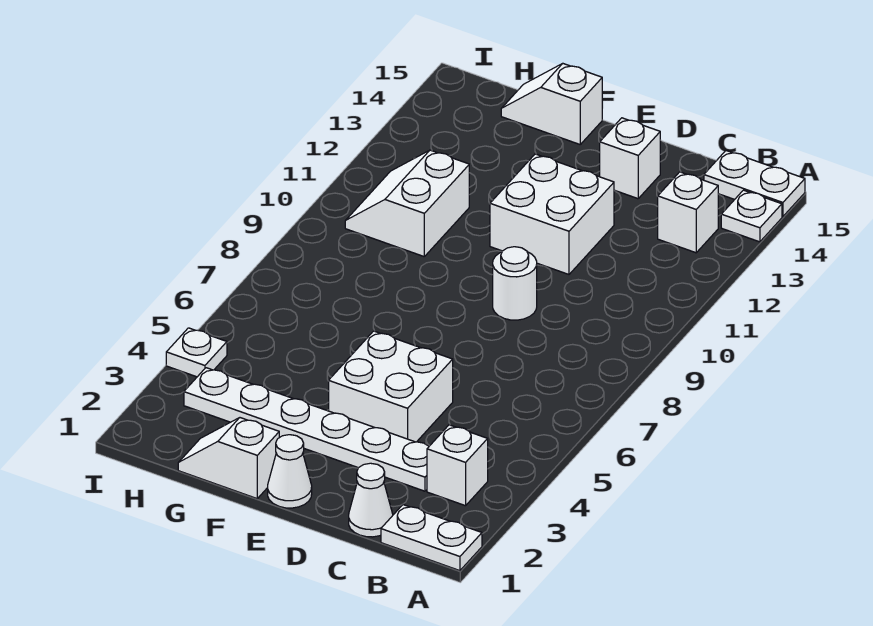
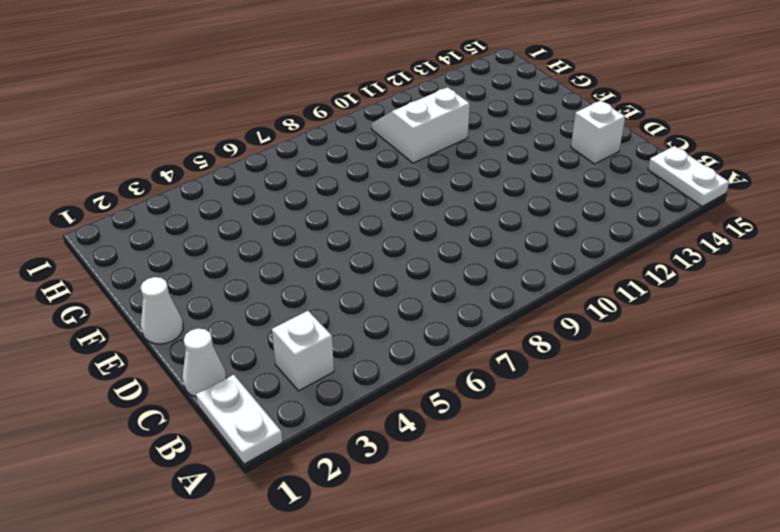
none -> white 1x1 plate [721,190,782,242]
none -> white 1x1 brick [658,172,718,253]
none -> white 1x6 plate [184,368,429,491]

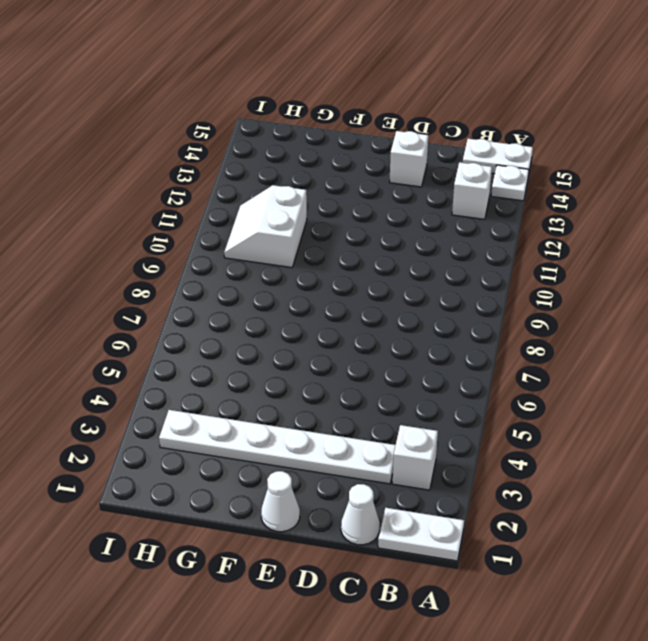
none -> white 2x2 brick [329,331,453,442]
none -> white 1x1 round brick [493,247,537,320]
none -> white 2x2 brick [490,154,614,274]

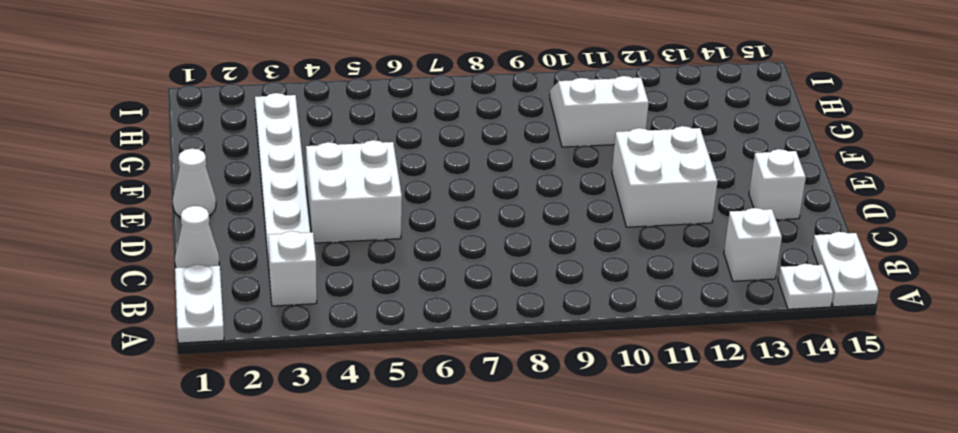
none -> white 1x1 round brick [493,247,537,320]
none -> white 1x2 slope [178,418,279,499]
none -> white 1x2 slope [501,64,602,144]

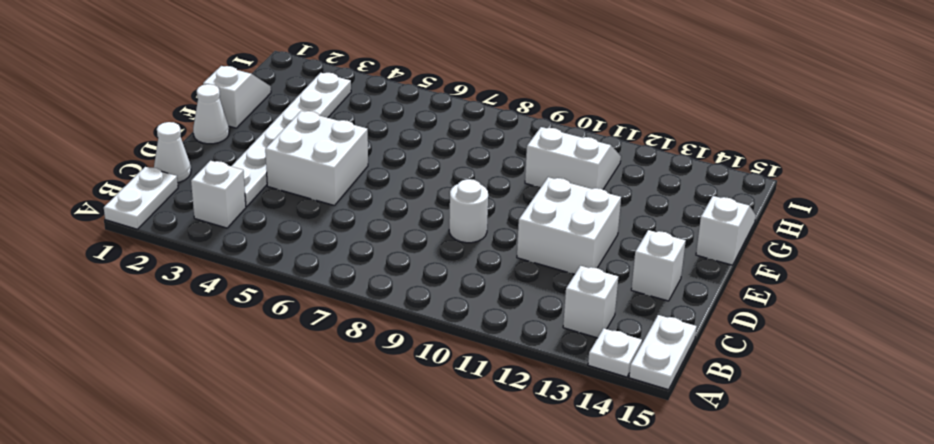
none -> white 1x1 plate [166,328,227,377]

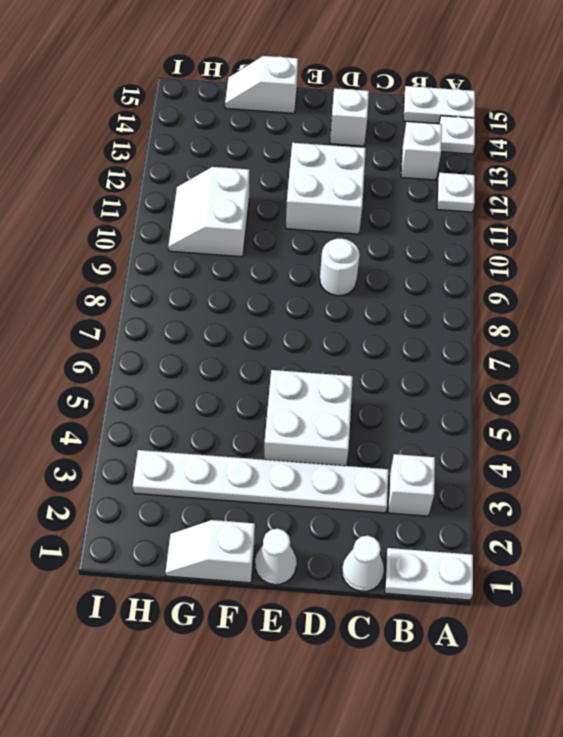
white 1x1 plate [437,173,475,212] -> white 1x1 plate moved to [166,328,227,377]

